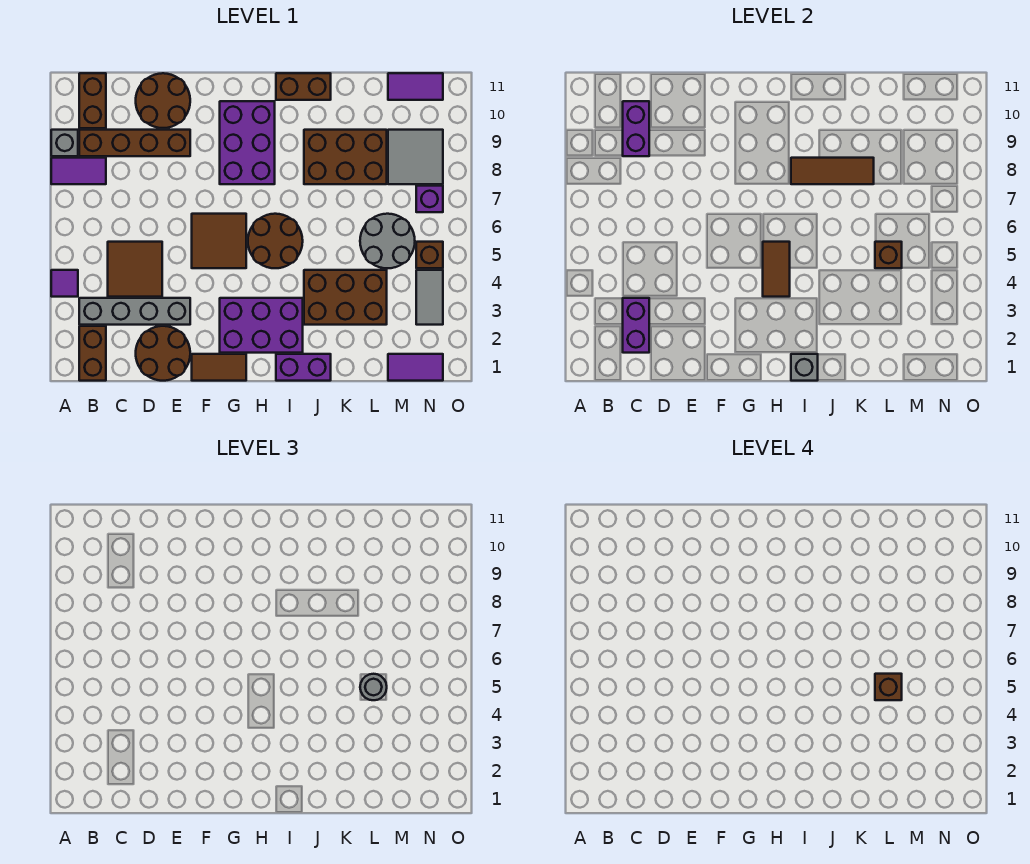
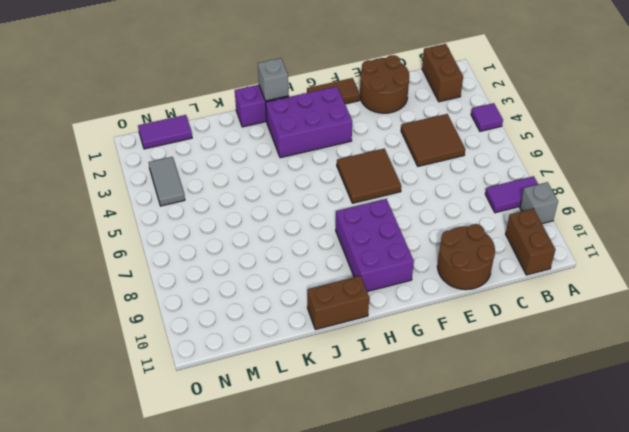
none -> grey 1x4 brick [79,298,190,325]
none -> brown 1x4 brick [79,130,190,156]
none -> brown 2x2 round brick [248,214,303,268]
none -> brown 2x3 brick [304,270,387,325]

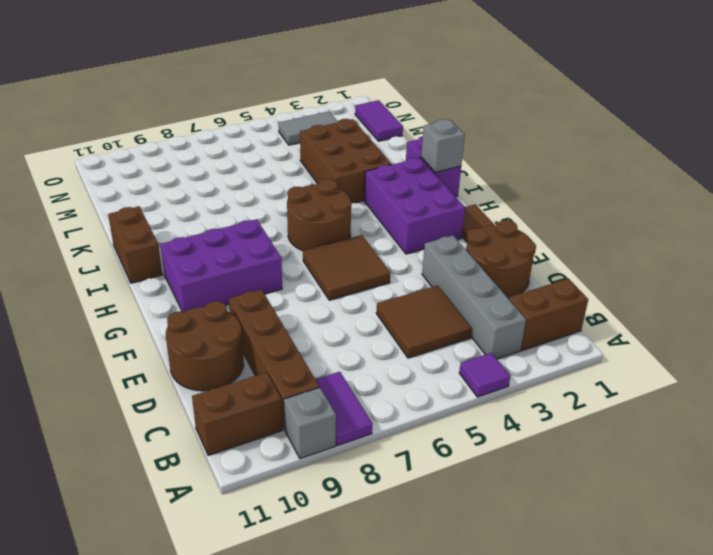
none -> brown 2x3 brick [304,130,387,184]
none -> grey 2x2 round brick [360,214,415,268]
none -> grey 2x2 tile [388,130,443,184]
none -> purple 1x2 tile [388,73,443,100]

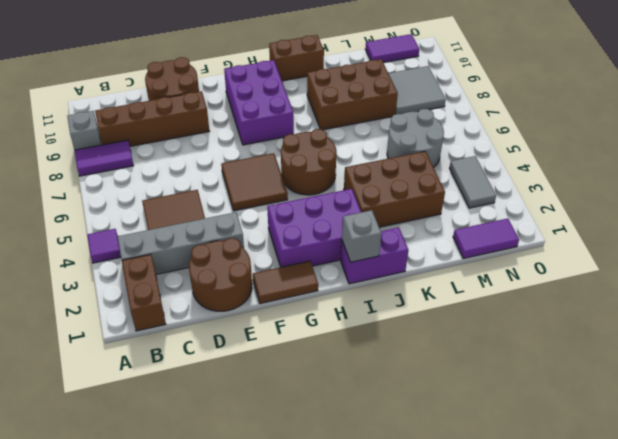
none -> brown 1x2 brick [79,73,106,128]
none -> brown 1x1 brick [416,242,443,268]
none -> purple 1x1 brick [416,186,443,212]
none -> purple 1x2 brick [623,298,649,353]

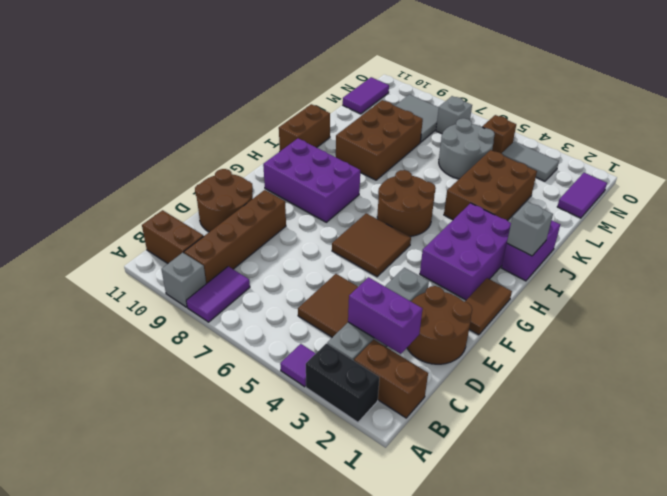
black 1x2 brick [306,344,379,422] -> none
grey 1x1 brick [436,96,472,134] -> purple 1x1 brick [416,186,443,212]
none -> purple 1x2 brick [623,101,649,156]
none -> brown 1x2 tile [763,242,790,297]
none -> brown 1x3 tile [791,158,874,184]
none -> brown 1x1 brick [875,242,902,268]

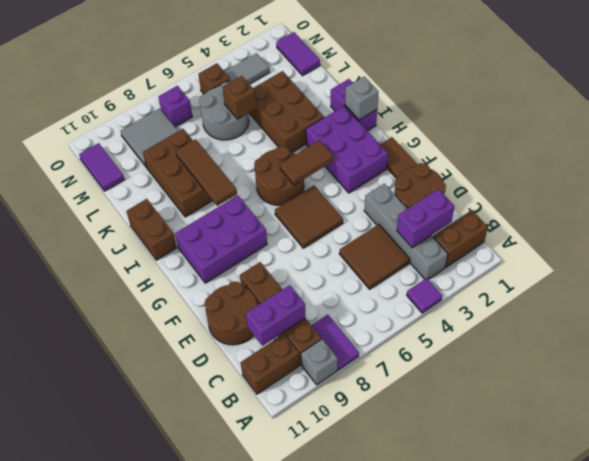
none -> grey 1x1 round brick [360,674,387,700]
none -> brown 1x1 brick [875,674,902,700]

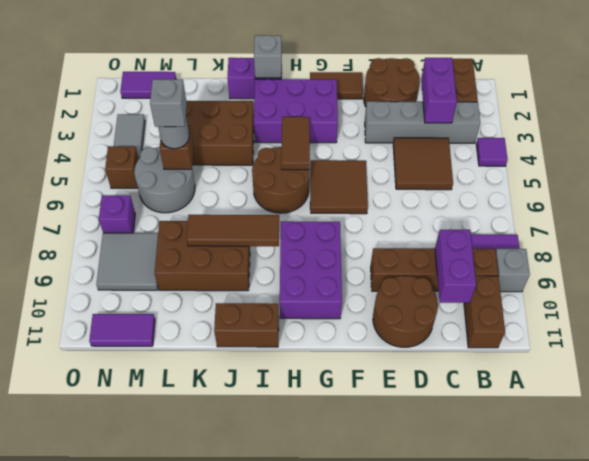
grey 1x1 brick [150,79,187,127] -> brown 1x1 brick [875,674,902,700]

